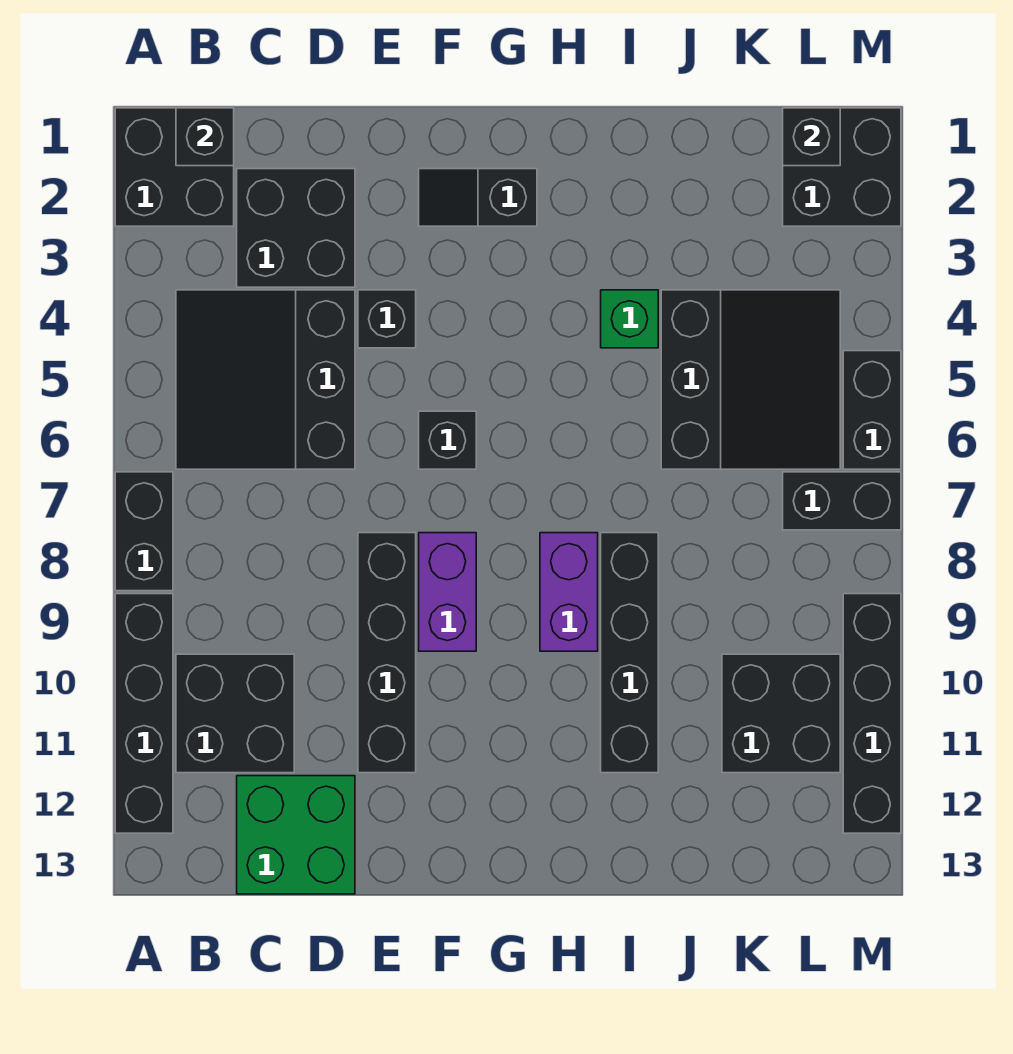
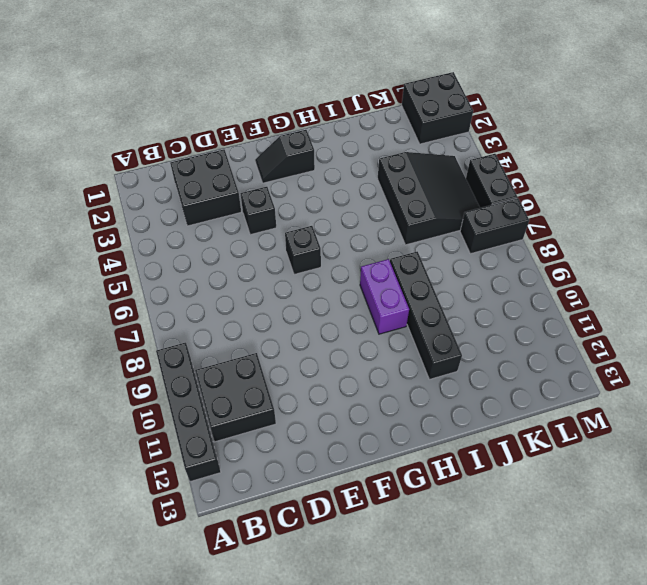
none -> black 2x2 brick [115,108,234,226]
none -> black 1x2 brick [115,472,173,591]
none -> black 3x3 slope [176,290,355,469]

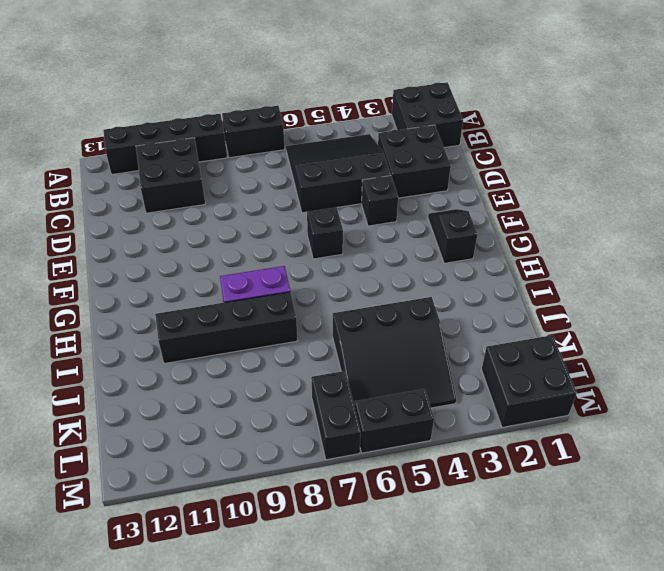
none -> green 2x2 brick [237,776,355,894]
none -> black 1x4 brick [358,533,416,773]
none -> purple 1x2 brick [419,533,476,651]

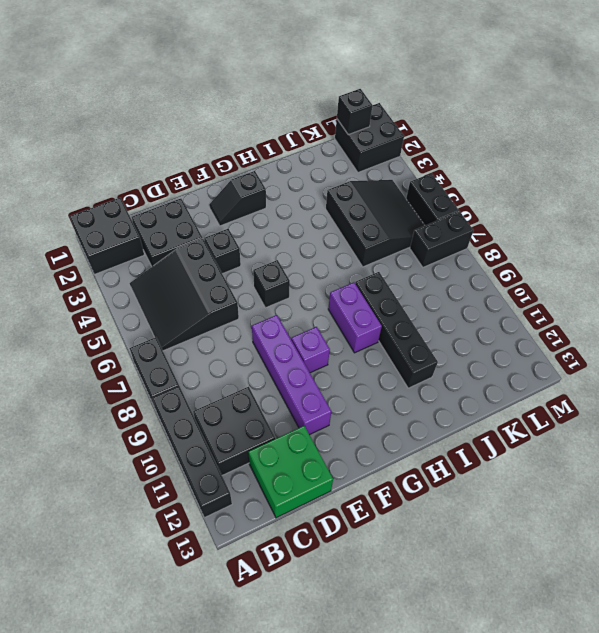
purple 1x4 brick [252,315,331,435] -> black 1x4 brick [358,533,416,773]
purple 1x1 brick [291,327,330,373] -> purple 1x2 brick [419,533,476,651]
none -> green 1x1 brick [601,290,658,348]
none -> black 2x2 brick [722,654,840,773]
none -> black 1x4 brick [843,594,901,833]

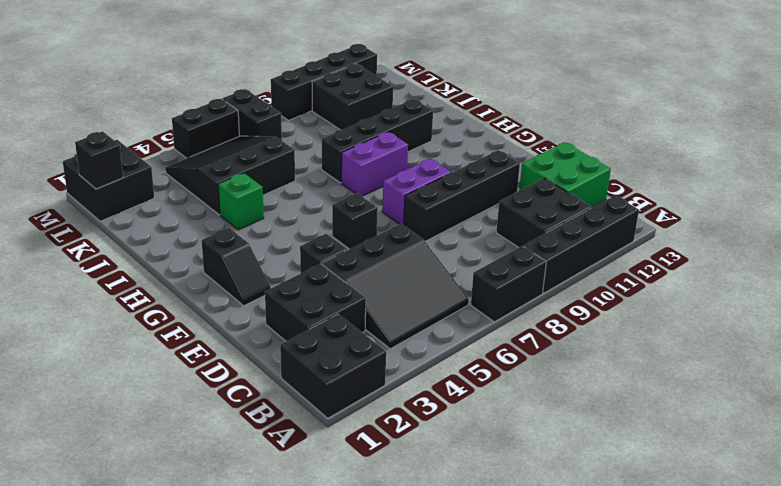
none -> black 1x1 brick [176,108,234,166]

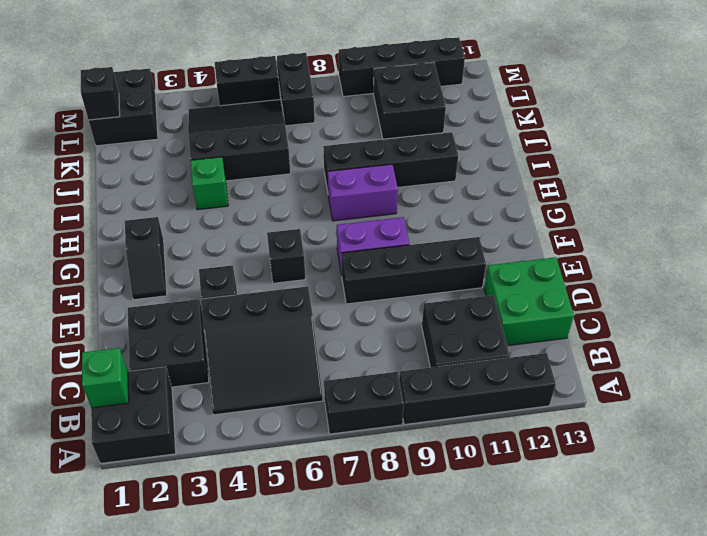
green 1x1 brick [82,348,129,408] -> black 1x1 brick [176,108,234,166]

